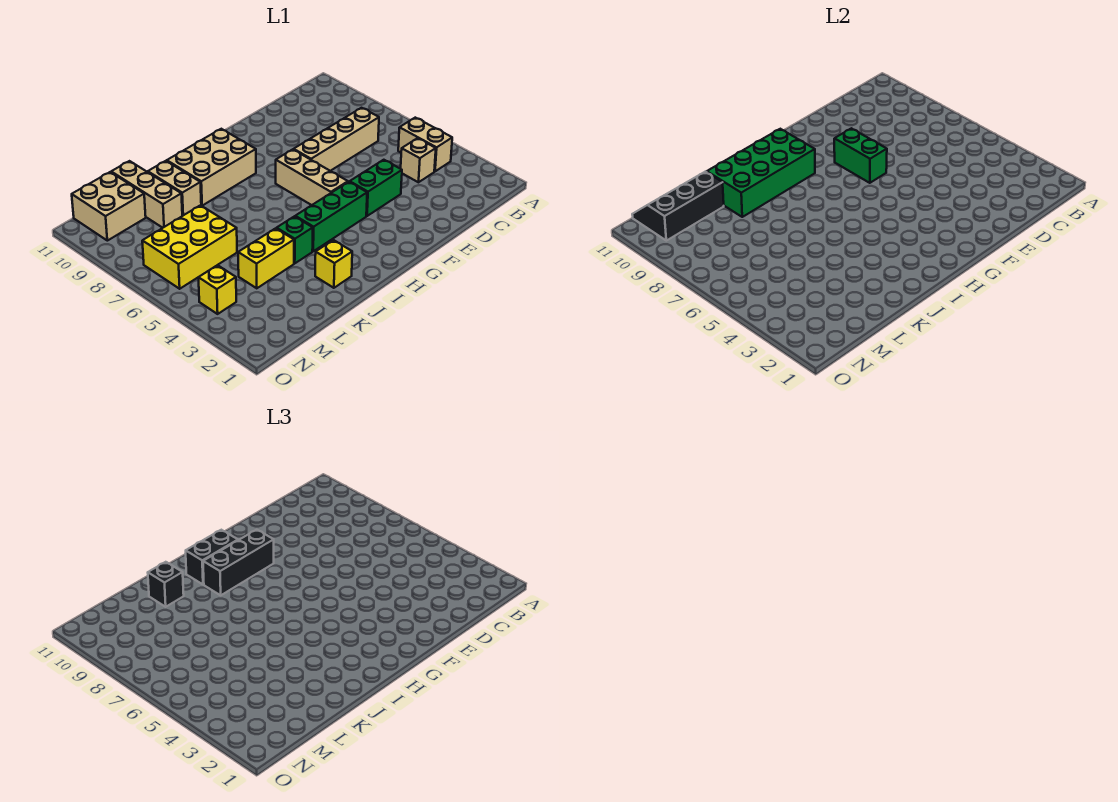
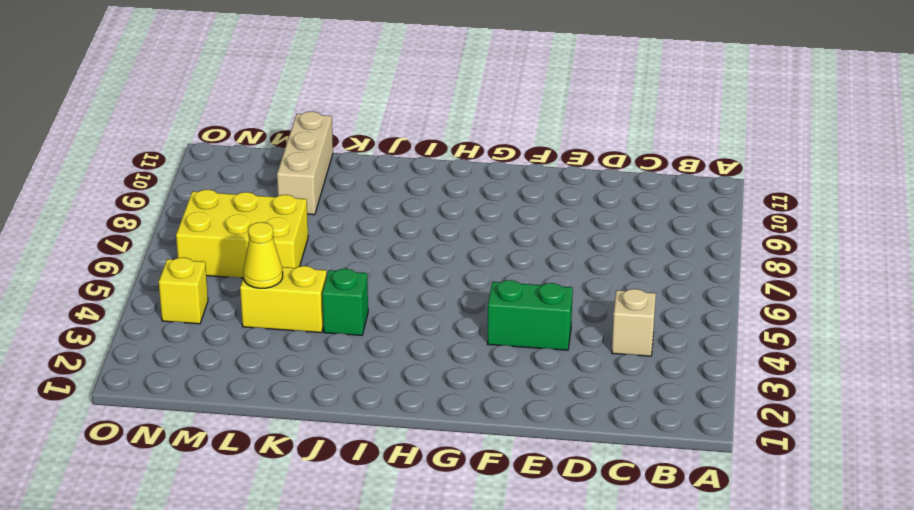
yellow 1x1 cone [243,222,283,288] -> none
none -> tan 1x2 brick [398,118,452,171]
none -> tan 1x4 brick [294,108,379,171]
none -> green 1x3 brick [295,182,367,251]

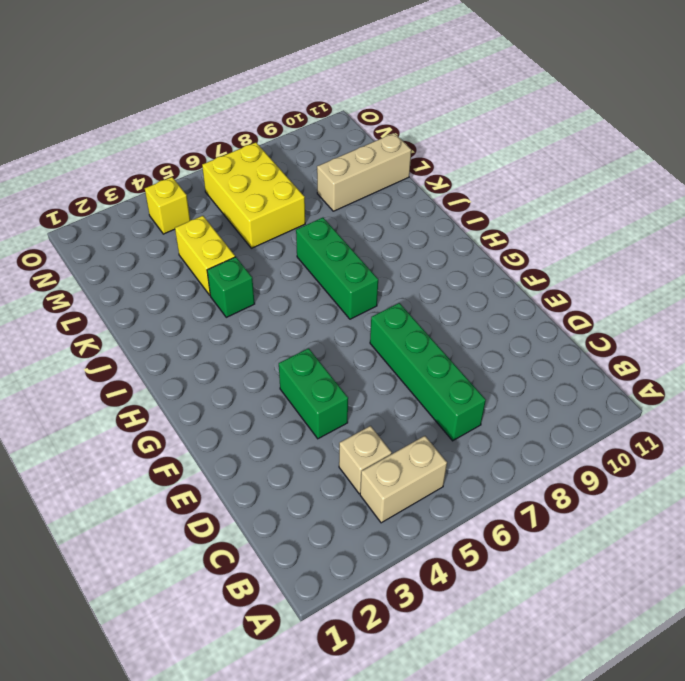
green 1x4 brick [370,303,486,441] -> tan 1x4 brick [294,108,379,171]
green 1x3 brick [296,218,378,319] -> green 1x3 brick moved to [295,182,367,251]
none -> tan 1x3 brick [276,149,348,205]
none -> tan 2x3 brick [167,129,256,206]
none -> yellow 1x1 brick [315,240,352,288]

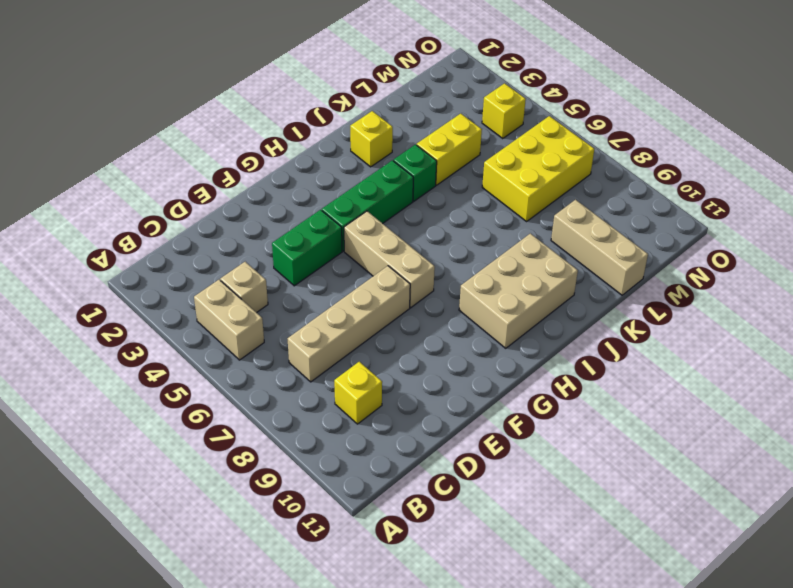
yellow 1x1 brick [334,362,382,424] -> none
none -> tan 1x2 brick [148,161,201,216]
none -> tan 2x2 brick [72,172,146,241]
none -> green 1x2 brick [834,128,887,183]

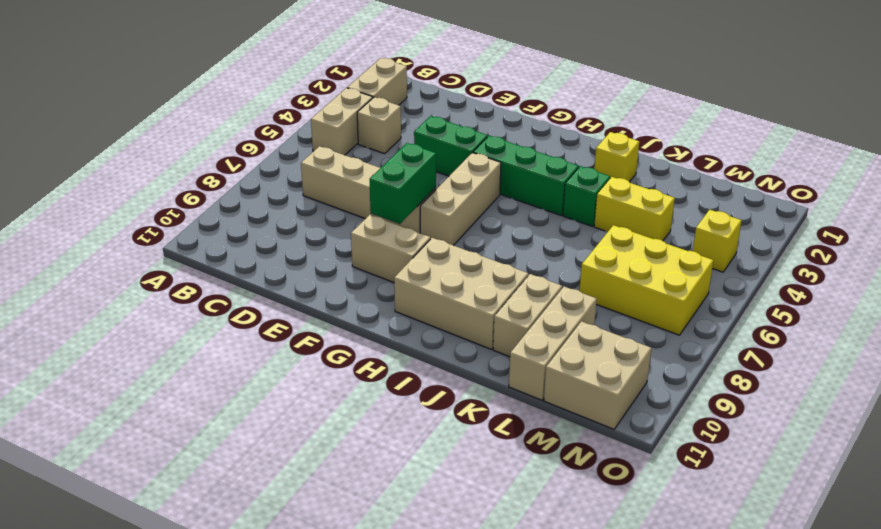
tan 1x2 brick [347,58,407,105] -> none
tan 1x2 brick [351,215,430,283] -> none
none -> green 2x4 brick [707,129,815,217]
none -> black 2x3 slope [632,172,724,241]
none -> black 1x3 brick [203,530,274,595]

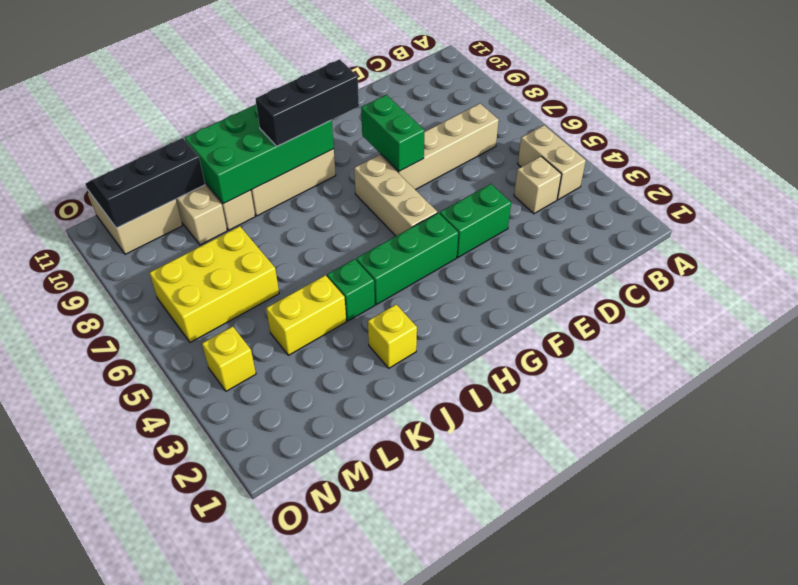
none -> black 1x2 brick [186,530,238,584]
none -> black 1x1 brick [148,562,184,607]

